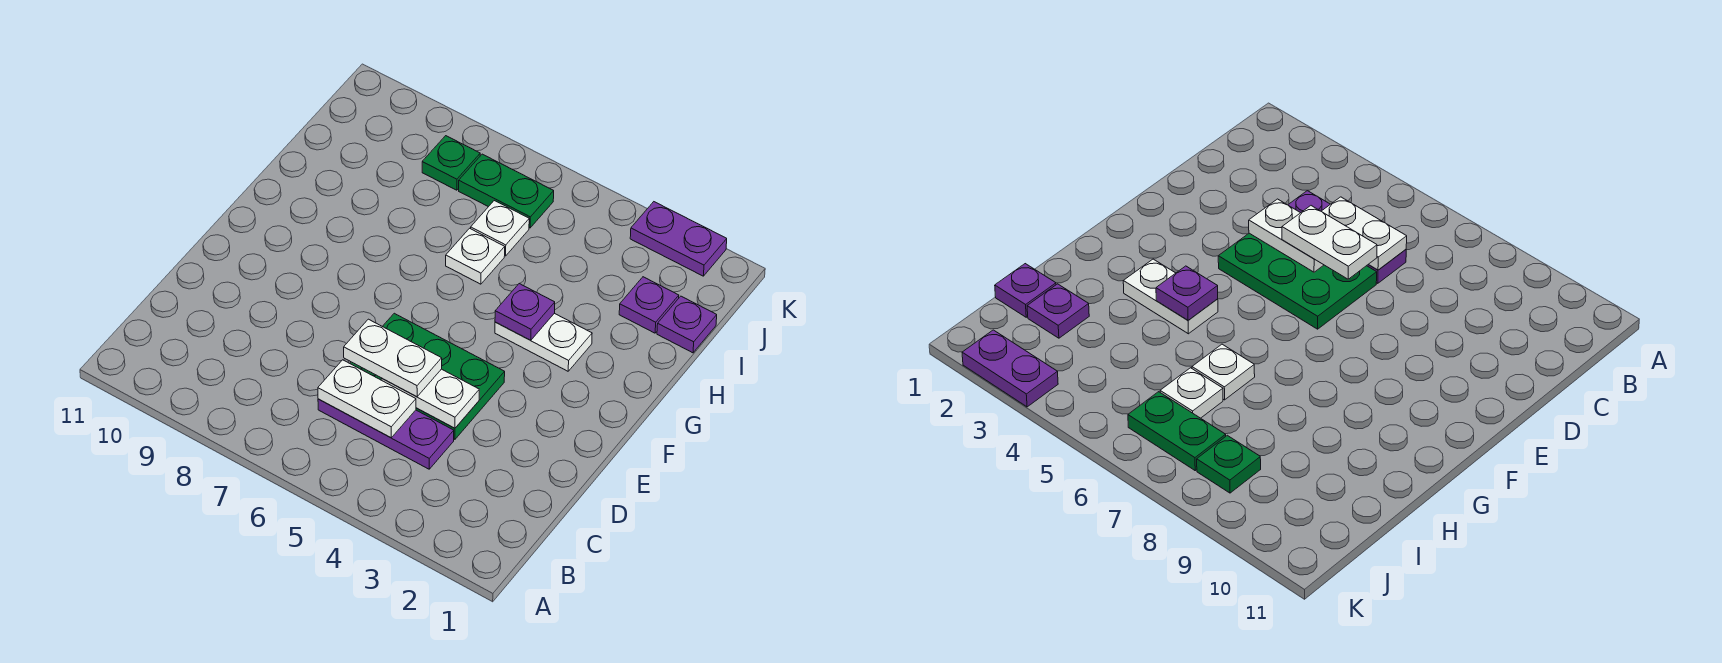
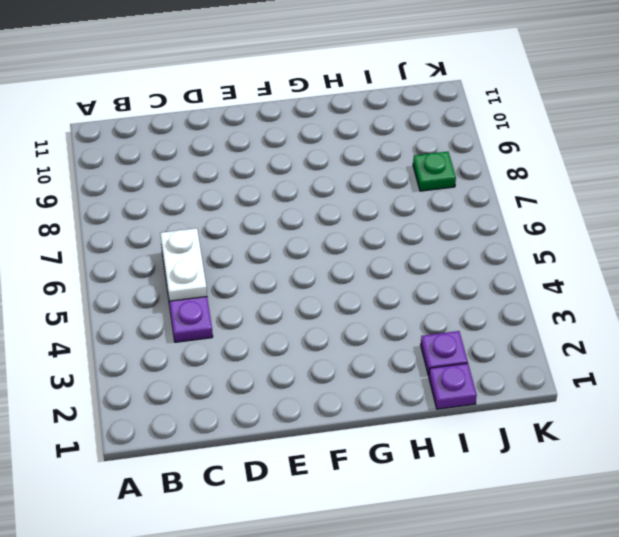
none -> green 2x3 plate [350,313,505,439]
none -> white 1x2 plate [495,313,592,371]
none -> white 1x1 plate [446,228,505,284]

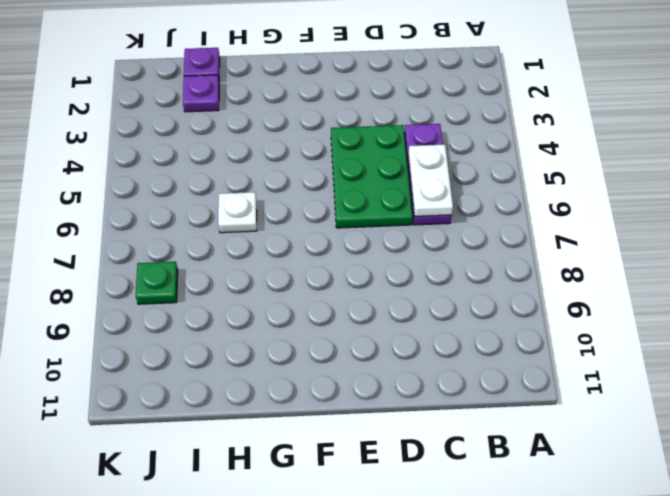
none -> white 1x2 plate [495,313,592,371]
none -> white 1x1 plate [471,201,529,256]
none -> green 1x2 plate [459,154,554,228]

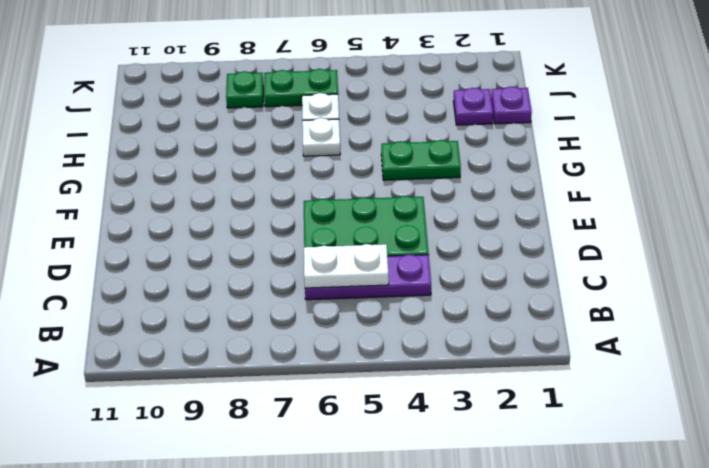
green 1x2 plate [381,140,461,180] -> white 1x2 plate [495,313,592,371]
none -> purple 1x2 plate [630,202,727,276]
none -> white 1x2 plate [381,369,479,428]
none -> purple 1x1 plate [495,284,555,340]

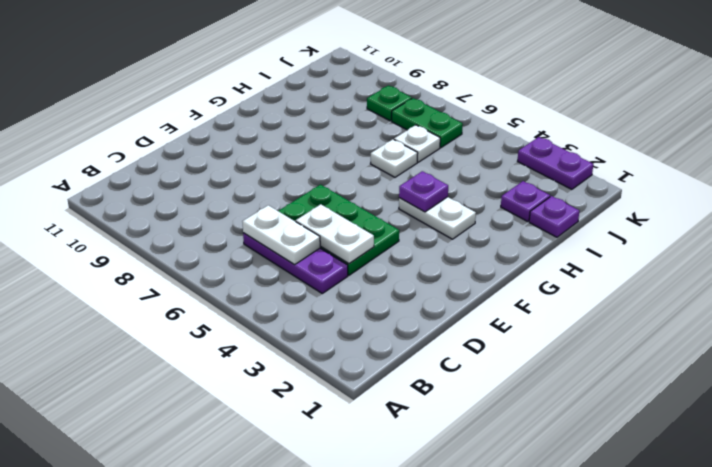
none -> white 1x2 plate [344,319,442,397]

